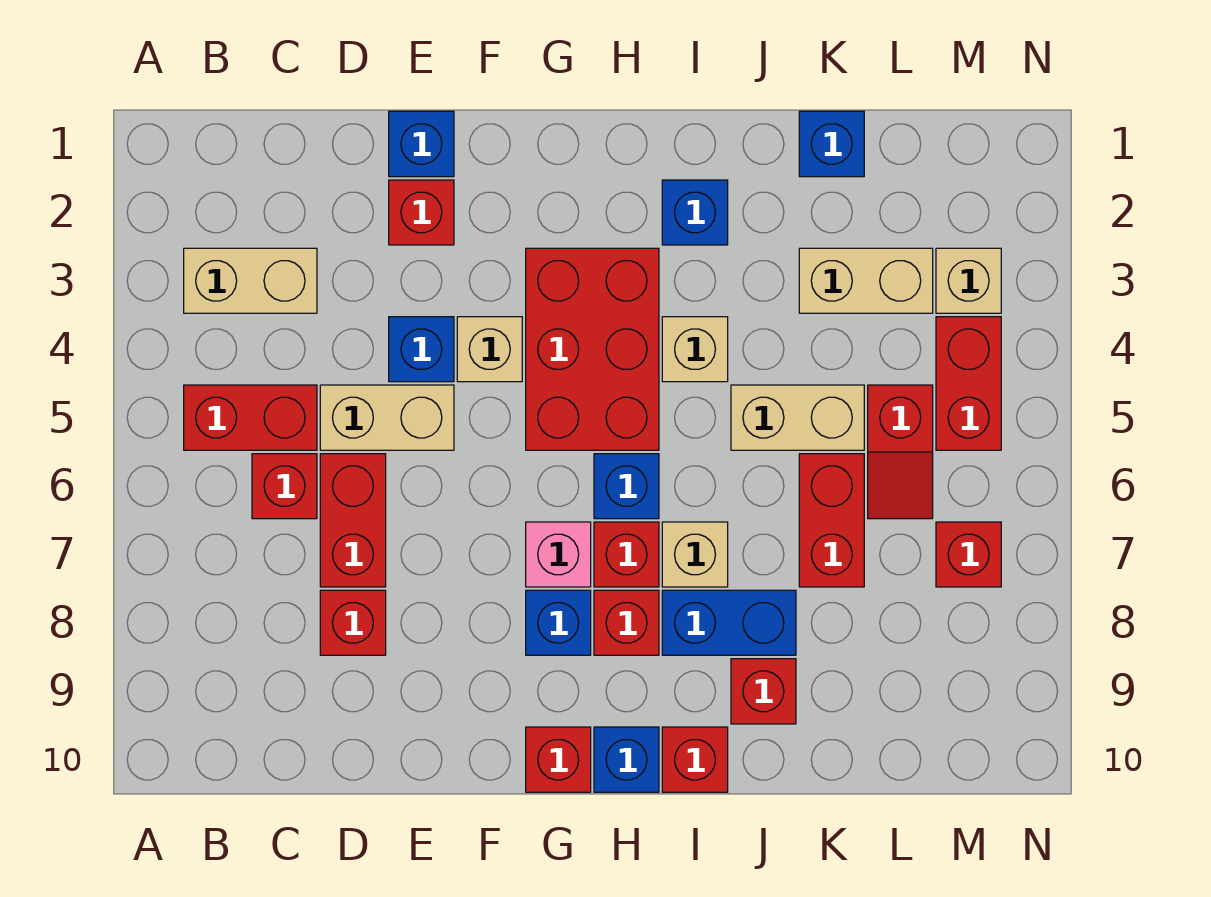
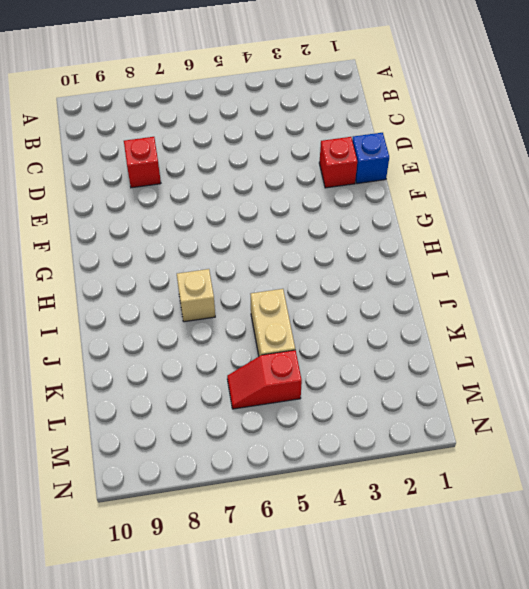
none -> tan 1x2 brick [184,248,317,313]
none -> red 1x2 brick [184,385,317,450]
none -> red 1x1 brick [252,454,317,519]
none -> tan 1x2 brick [320,385,454,450]

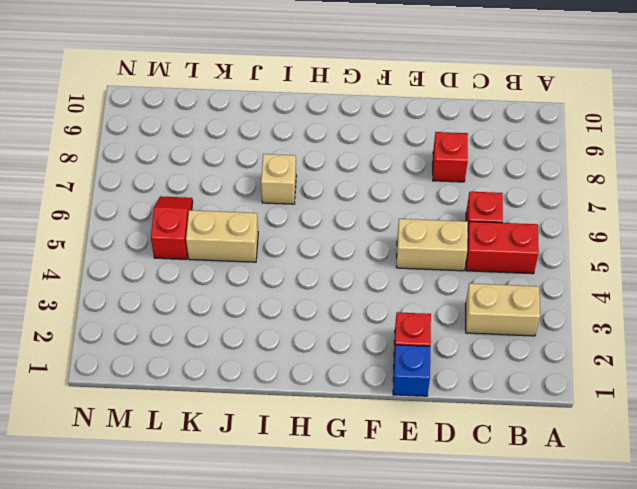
none -> red 1x2 brick [320,454,386,587]
none -> blue 1x1 brick [389,317,454,382]
none -> tan 1x1 brick [457,317,522,382]
none -> red 2x3 brick [526,248,659,450]

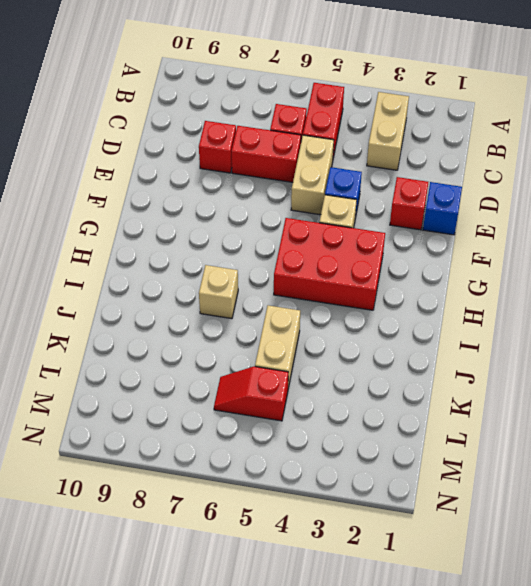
none -> pink 1x1 brick [526,522,591,587]
none -> blue 1x1 brick [526,590,591,655]
none -> red 1x1 brick [526,727,591,792]
none -> blue 1x1 brick [594,454,659,519]

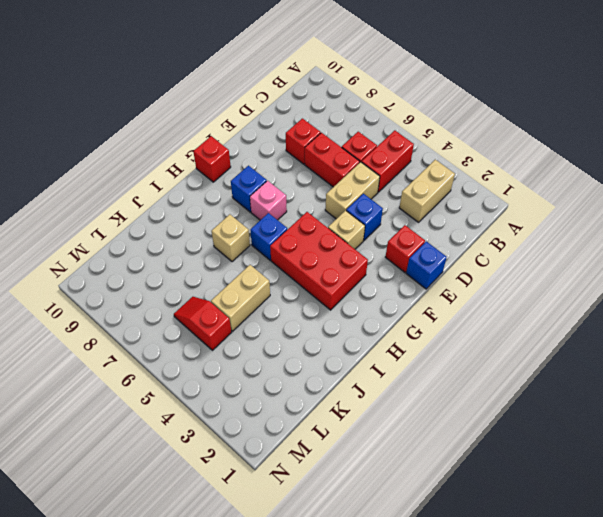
none -> red 1x1 brick [594,522,659,587]
none -> red 1x1 brick [594,590,659,655]
none -> blue 1x1 brick [594,727,659,792]
none -> blue 1x1 brick [662,180,728,245]

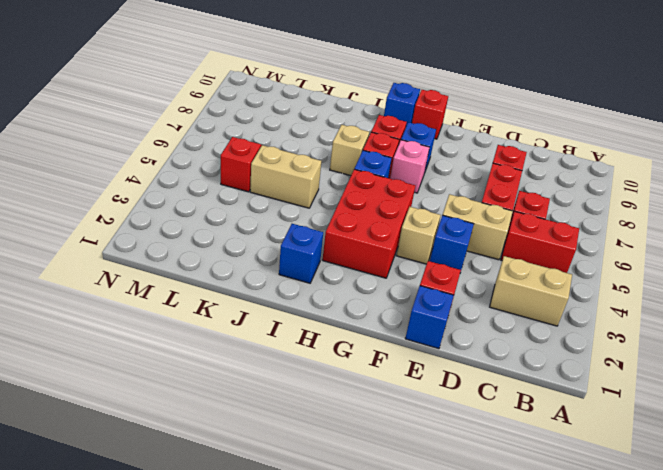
none -> tan 1x1 brick [662,317,728,382]
none -> blue 1x2 brick [662,590,796,655]
none -> red 1x1 brick [662,727,728,792]
none -> red 1x1 brick [731,659,796,724]

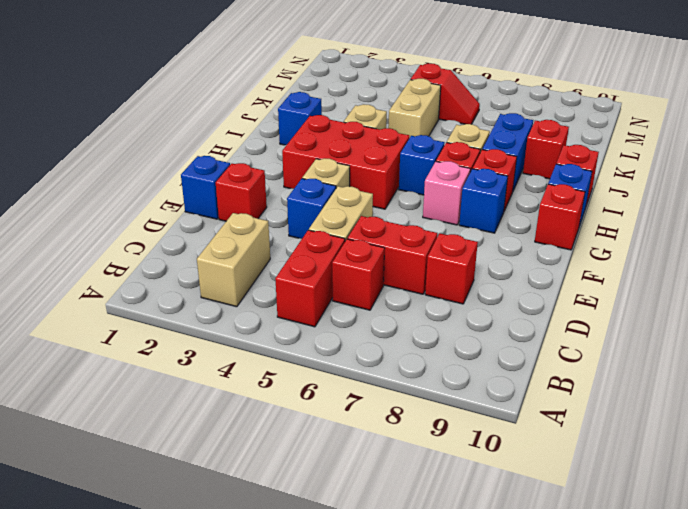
none -> blue 1x1 brick [799,111,864,177]
none -> tan 1x2 brick [799,248,933,313]
none -> red 1x2 brick [799,454,864,587]
none -> tan 1x1 brick [936,248,1001,313]

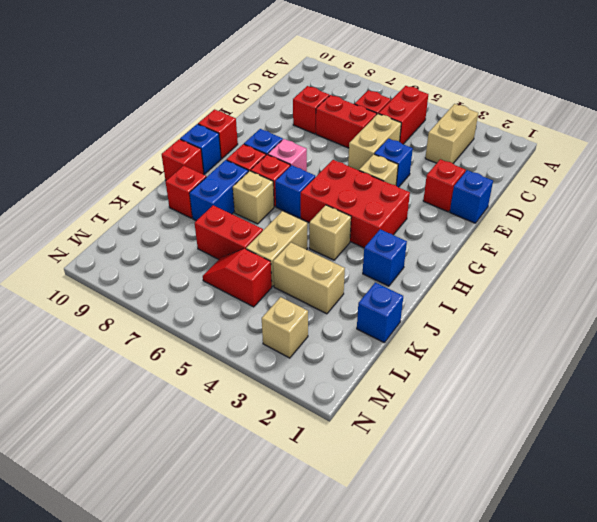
tan 1x2 brick [273,242,345,314] -> tan 1x2 brick turned to [799,248,933,313]
none -> red 1x2 brick [936,317,1001,450]
none -> red 1x1 brick [936,522,1001,587]

